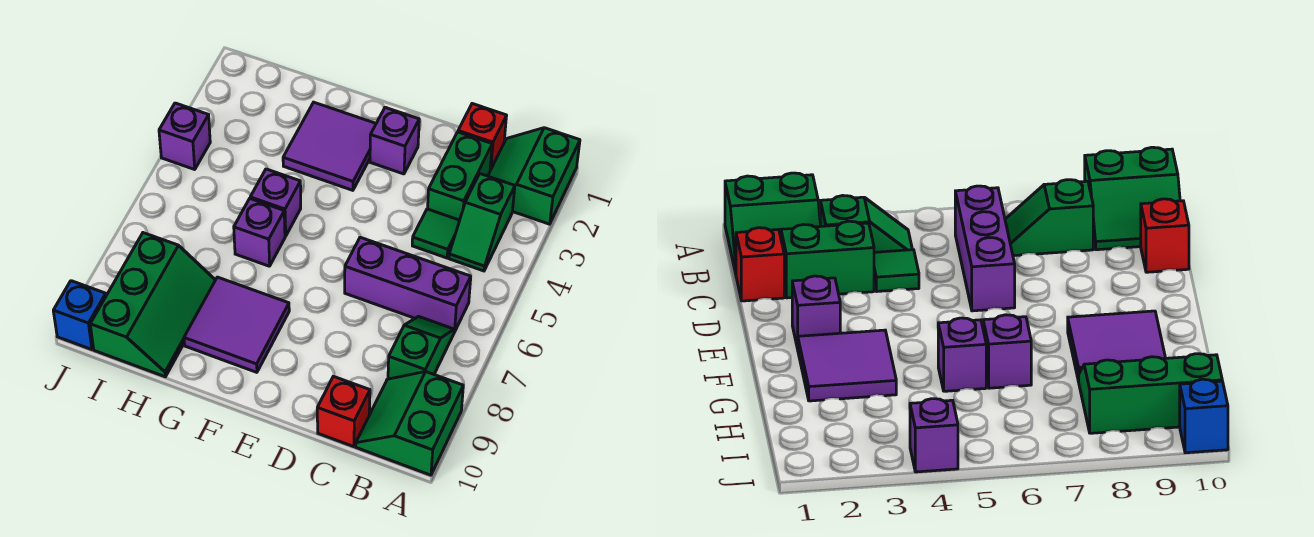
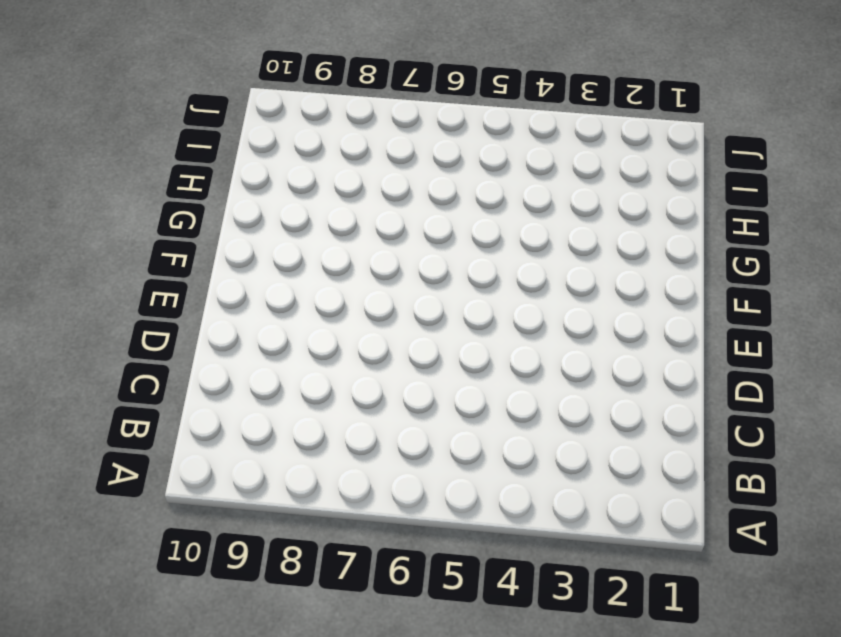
none -> green 2x2 slope [488,128,580,224]
none -> green 2x2 slope [356,372,463,475]
none -> green 1x2 slope [449,174,515,271]

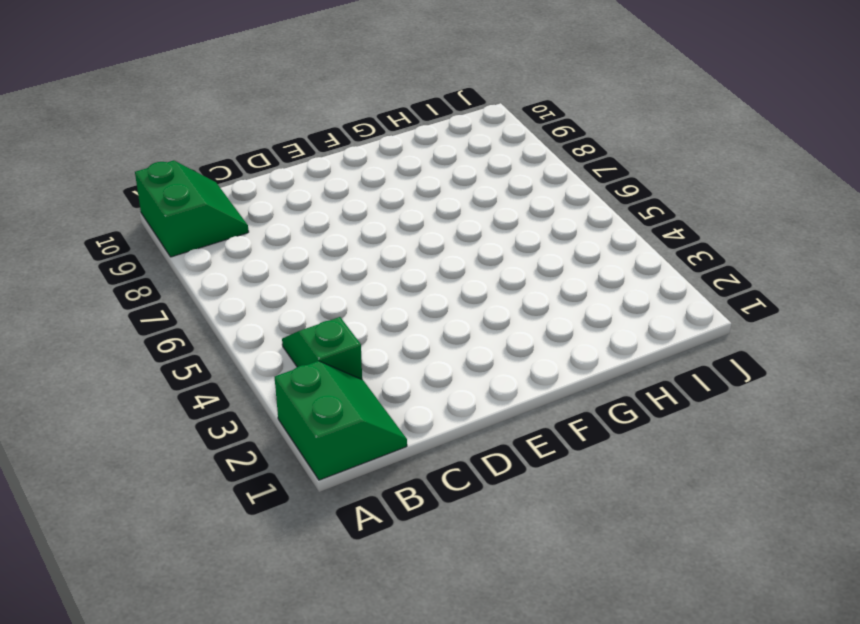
none -> purple 1x3 brick [345,237,471,332]
none -> green 1x2 slope [388,317,454,379]
none -> red 1x1 brick [458,104,507,170]

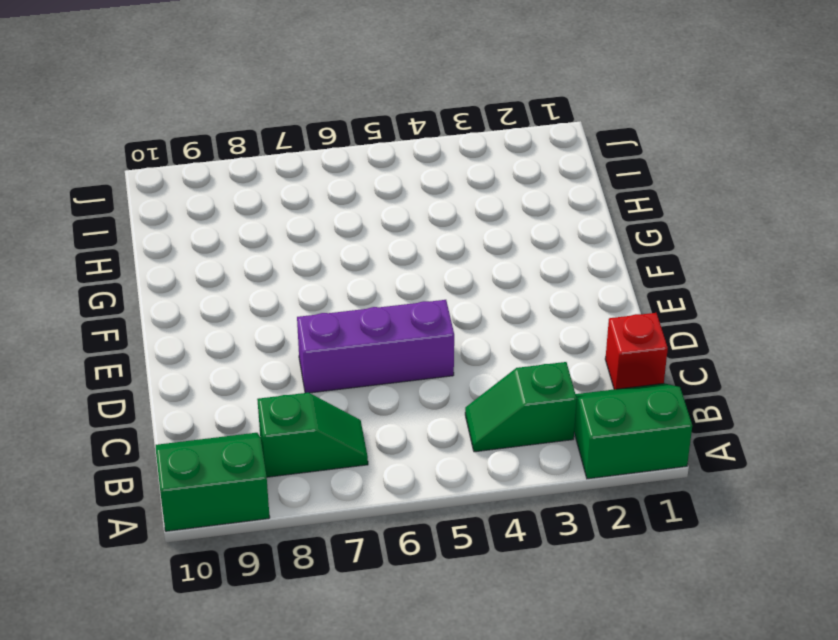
purple 1x3 brick [297,300,454,393] -> purple 1x3 brick turned to [345,237,471,332]
none -> green 1x2 brick [428,132,492,220]
none -> green 1x1 tile [412,209,460,258]
none -> red 1x1 brick [317,376,370,447]

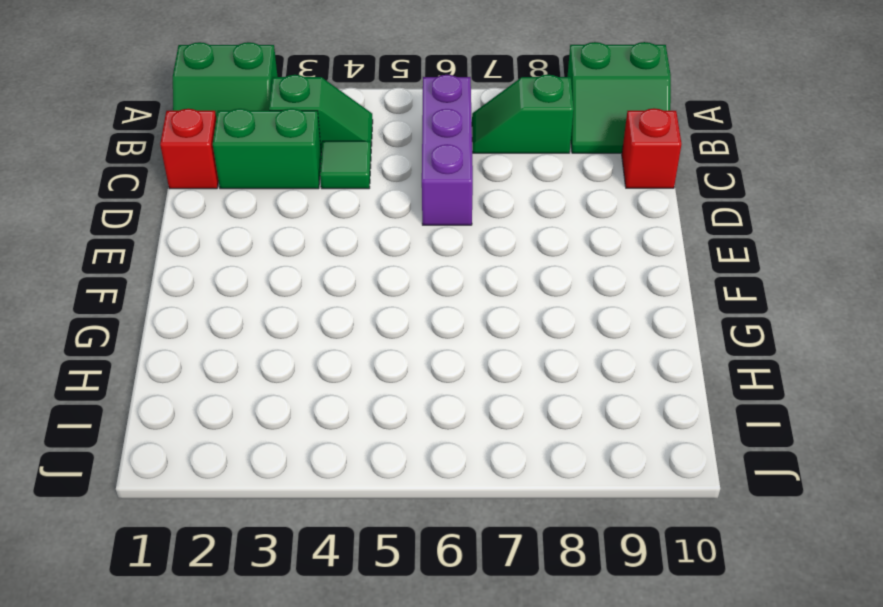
none -> purple 1x1 brick [370,107,419,174]
none -> purple 2x2 tile [283,102,376,190]
none -> purple 2x2 tile [184,277,289,372]

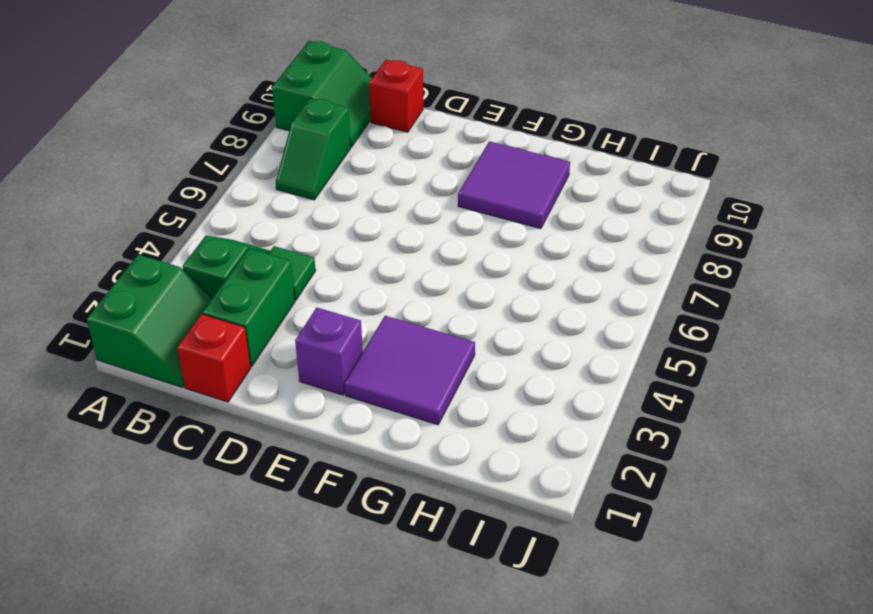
none -> purple 1x3 brick [345,237,471,332]
none -> purple 1x1 brick [250,169,301,236]
none -> purple 1x1 brick [234,199,285,266]

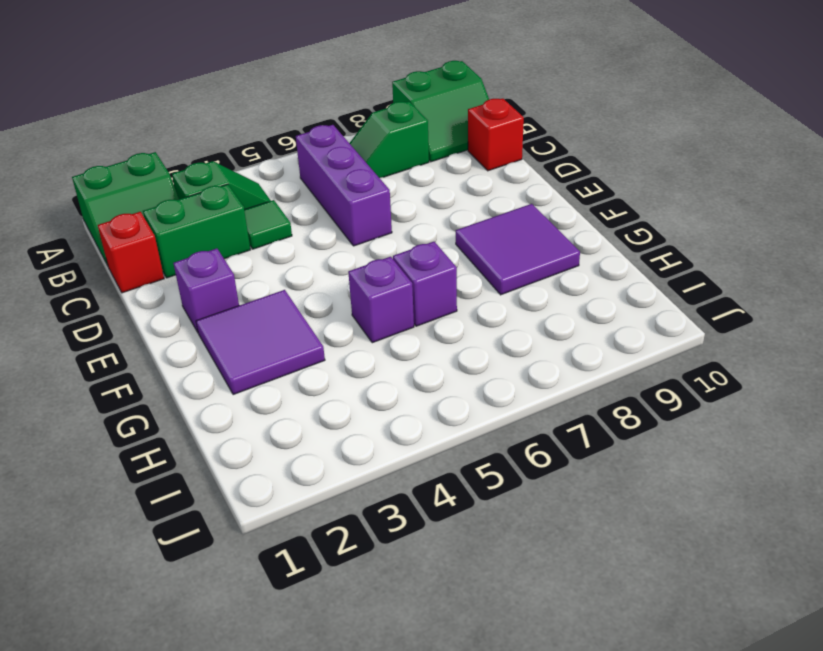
none -> green 2x3 slope [90,233,215,377]
none -> purple 1x1 brick [159,103,210,169]
none -> blue 1x1 brick [53,281,106,350]

